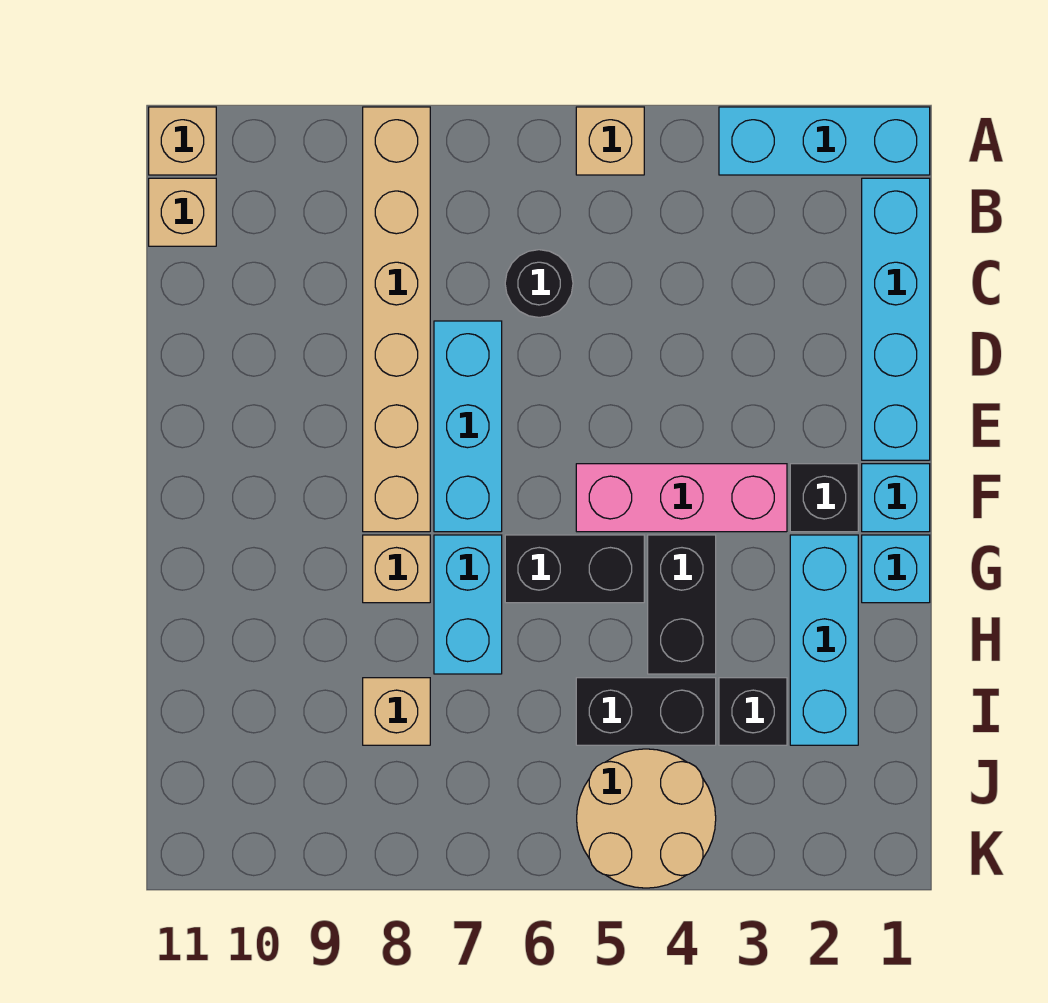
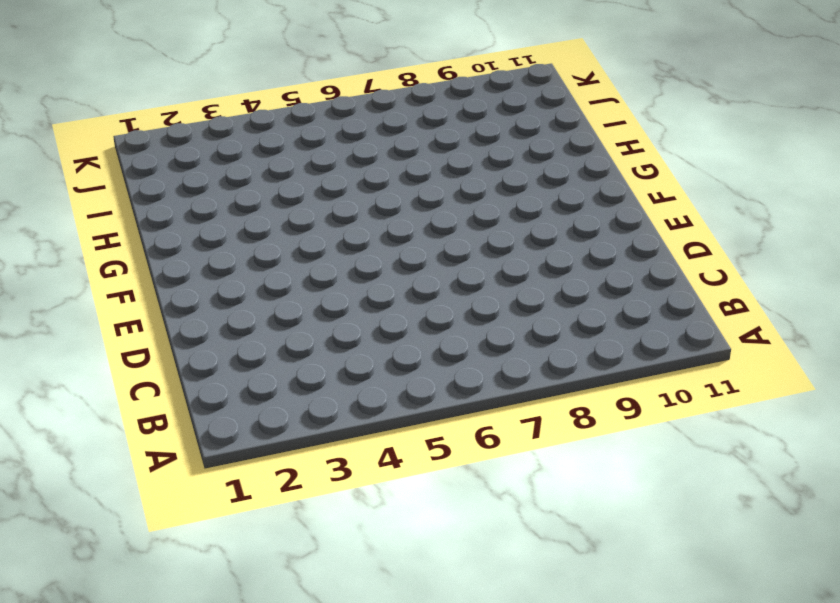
none -> cyan 1x3 brick [719,107,930,175]
none -> tan 1x1 brick [576,107,644,175]
none -> tan 1x6 brick [363,107,430,532]

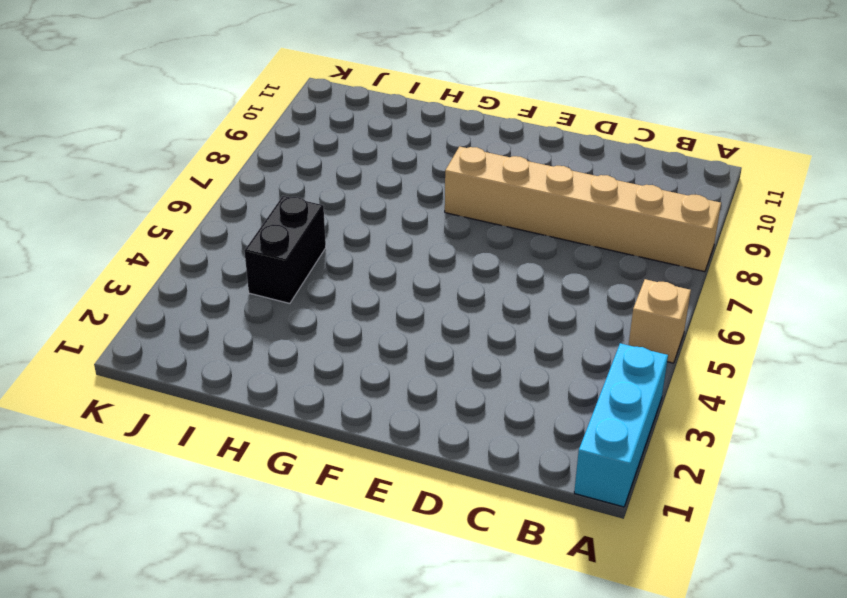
none -> tan 1x1 brick [149,107,216,175]
none -> cyan 1x4 brick [862,178,930,460]
none -> tan 1x1 brick [149,178,216,246]

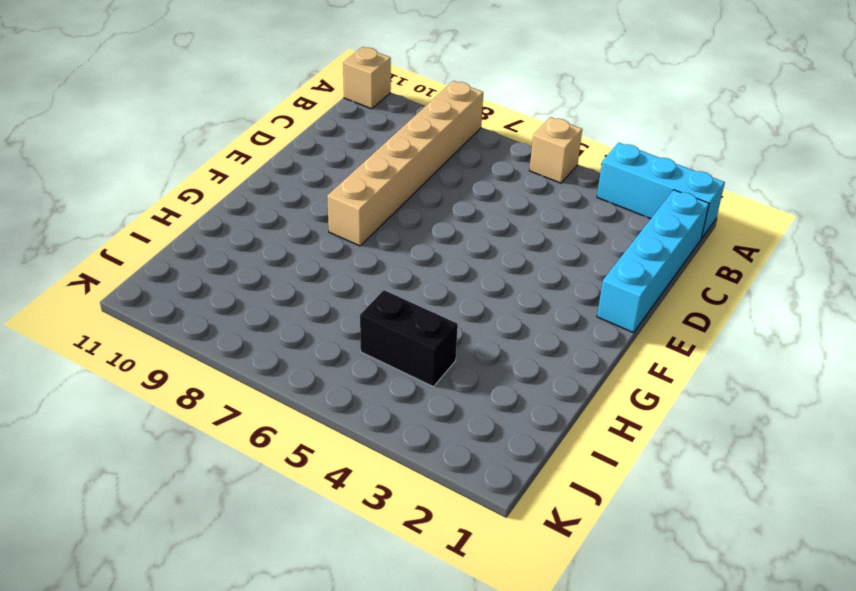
none -> tan 1x1 brick [149,178,216,246]
none -> black 1x1 round brick [505,250,573,317]
none -> cyan 1x3 brick [434,321,502,532]

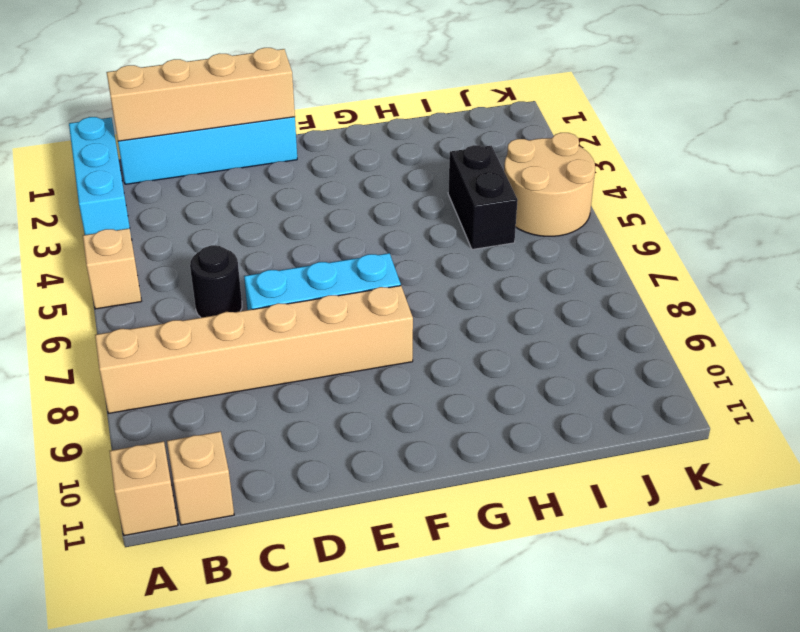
tan 1x4 brick [107,48,295,141] -> none
none -> cyan 1x1 brick [862,464,930,532]
none -> black 1x1 brick [790,464,858,532]
none -> pink 1x3 brick [576,464,787,532]

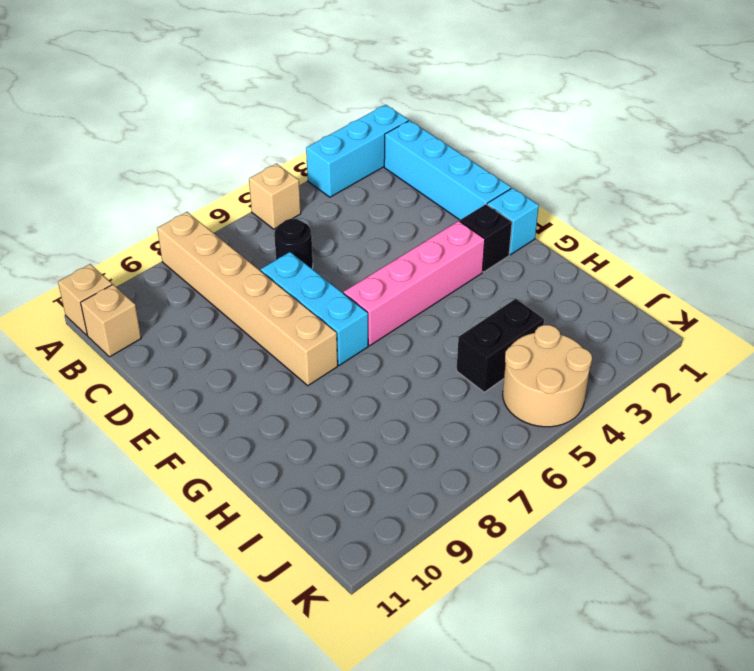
pink 1x4 brick [344,221,485,346] -> pink 1x3 brick [576,464,787,532]
none -> cyan 1x1 brick [862,535,930,603]
none -> cyan 1x3 brick [790,535,858,745]
none -> black 1x2 brick [648,535,716,674]

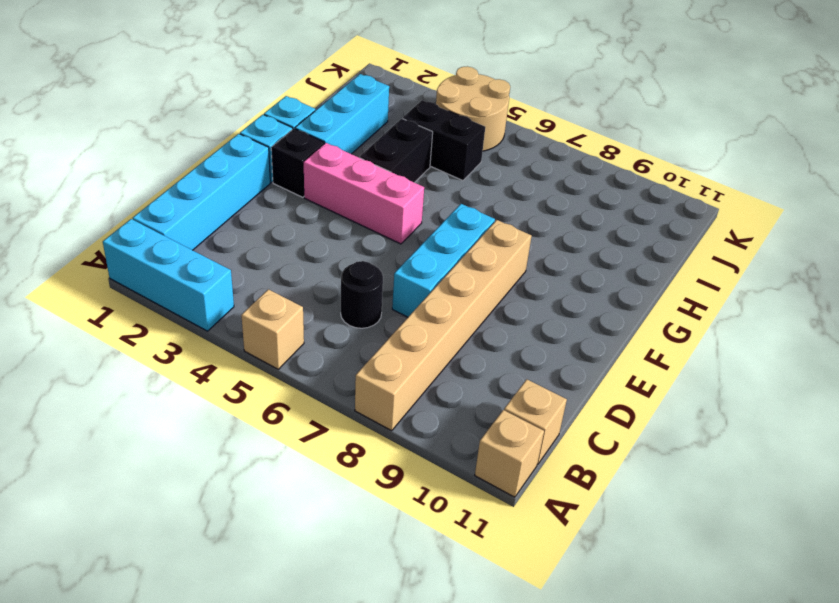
none -> black 1x2 brick [505,535,644,603]
none -> cyan 1x2 brick [434,535,502,674]
none -> tan 1x1 brick [363,535,430,603]

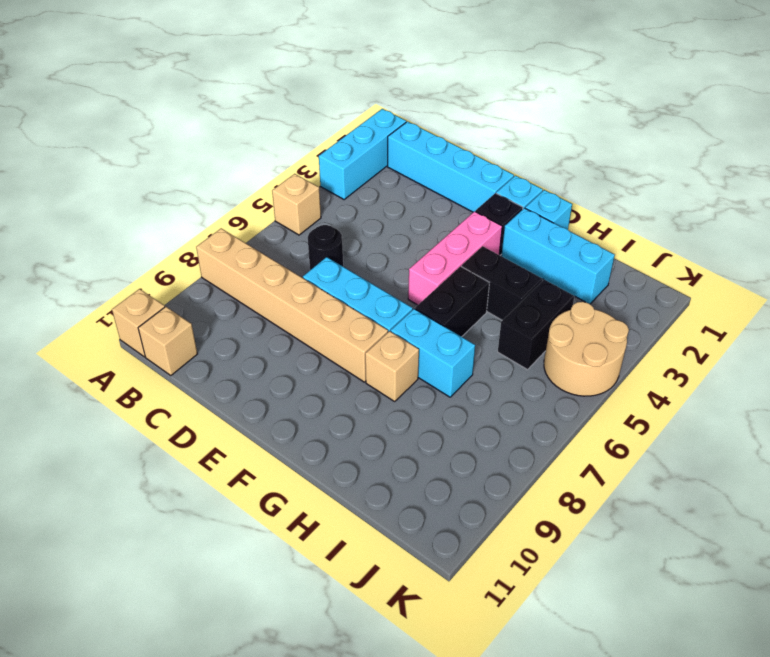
none -> black 1x1 brick [719,678,787,745]
none -> tan 1x1 brick [363,678,430,745]

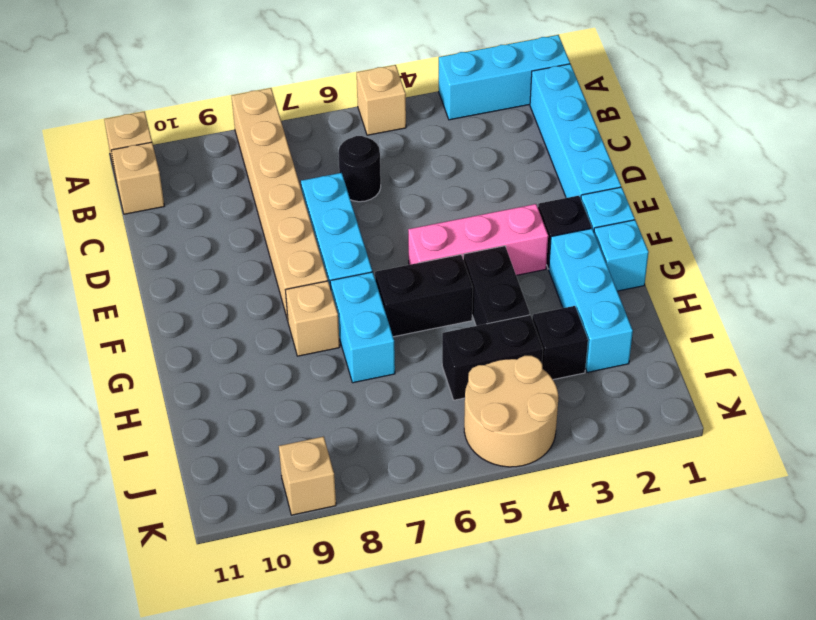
tan 1x1 brick [279,436,336,515] -> tan 1x1 brick moved to [363,678,430,745]

